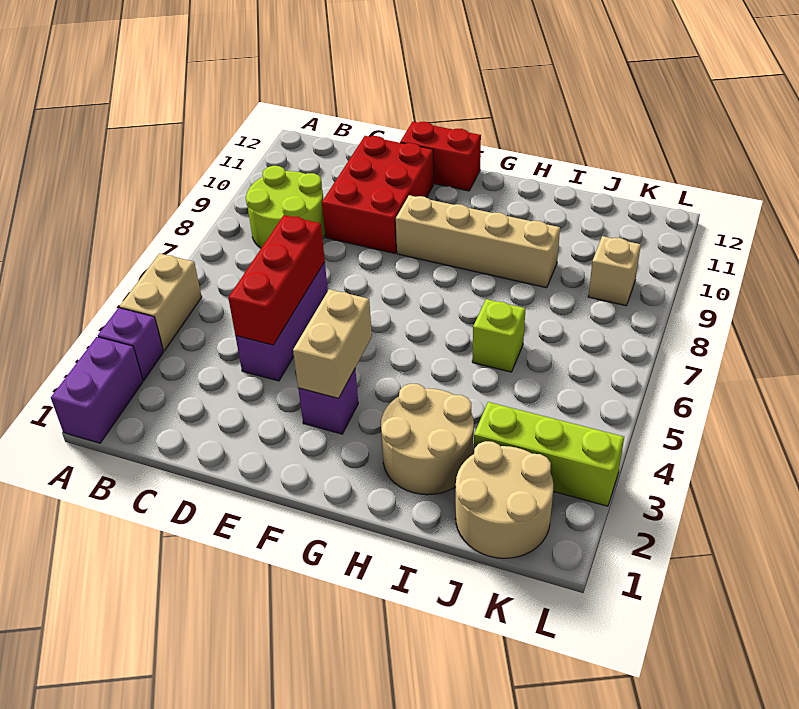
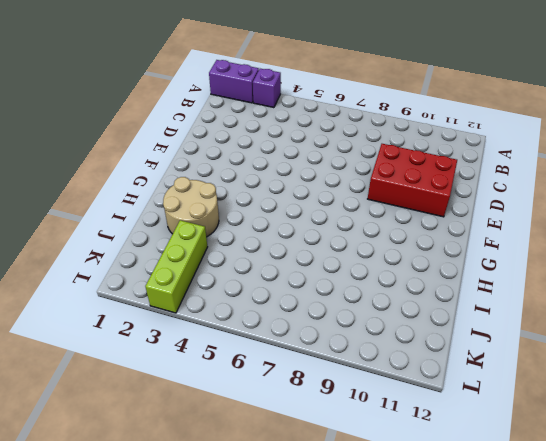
none -> tan 1x2 brick [120,253,202,351]
none -> lime 2x2 round brick [246,166,325,248]
none -> purple 1x3 brick [235,262,328,381]

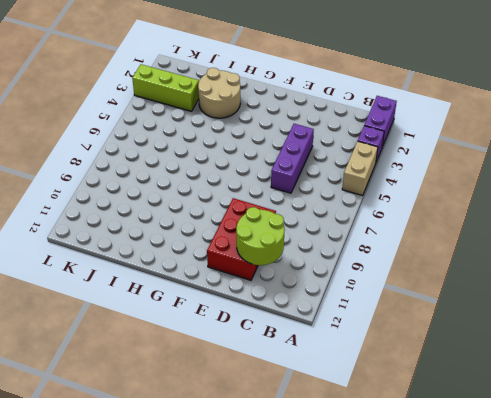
lime 2x2 round brick [236,207,285,265] -> lime 2x2 round brick moved to [246,166,325,248]
none -> red 1x2 brick [400,122,481,191]
none -> purple 1x1 brick [298,369,358,434]
none -> tan 1x4 brick [396,195,560,288]

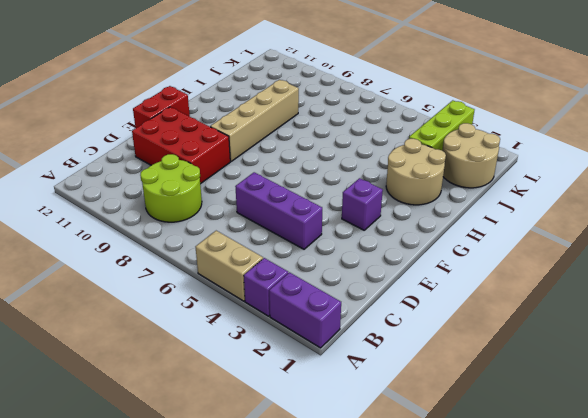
none -> lime 1x1 brick [472,299,525,372]
none -> tan 1x1 brick [588,236,641,306]
none -> red 1x3 brick [228,215,325,345]

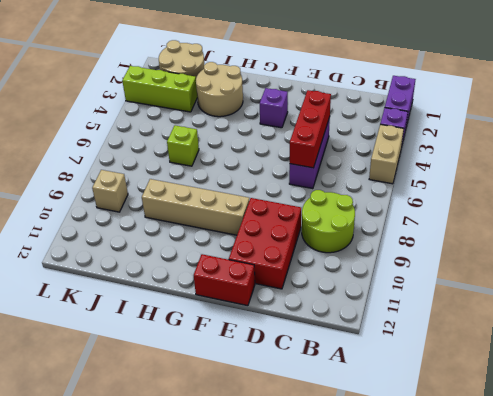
none -> tan 1x2 brick [293,289,372,398]

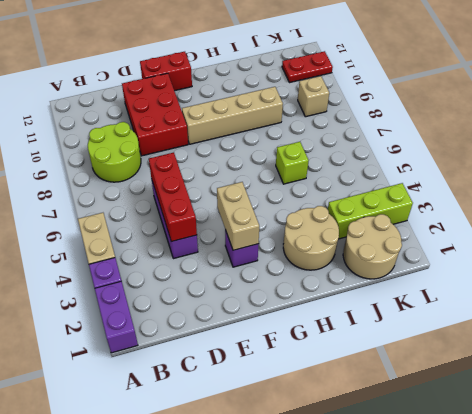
red 1x2 plate [282,51,333,83] -> none

